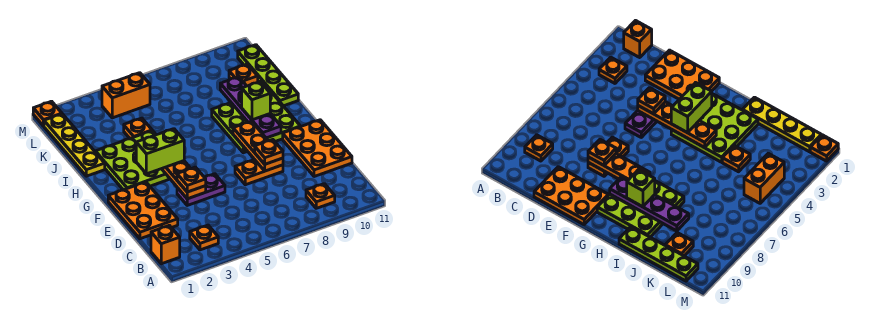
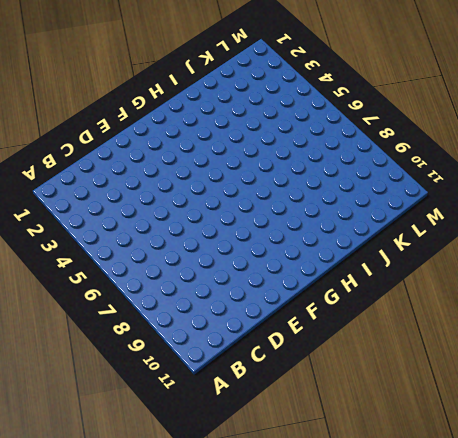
none -> orange 1x1 brick [151,225,180,264]
none -> orange 1x1 plate [190,225,218,250]
none -> orange 1x1 plate [306,184,335,208]

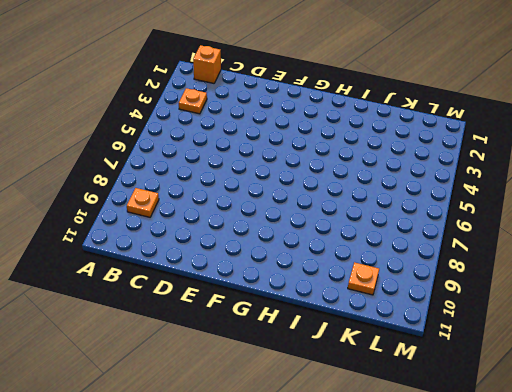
none -> orange 2x3 plate [108,182,178,239]
none -> orange 2x3 plate [283,120,352,177]
none -> purple 1x2 plate [177,174,225,205]

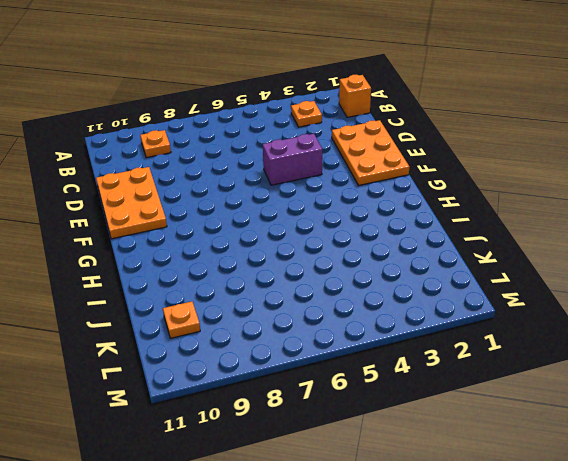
purple 1x2 brick [263,134,322,185] -> purple 1x2 plate [177,174,225,205]
none -> orange 1x2 plate [235,160,283,185]
none -> lime 3x3 plate [95,131,170,190]
none -> lime 3x3 plate [212,89,300,153]

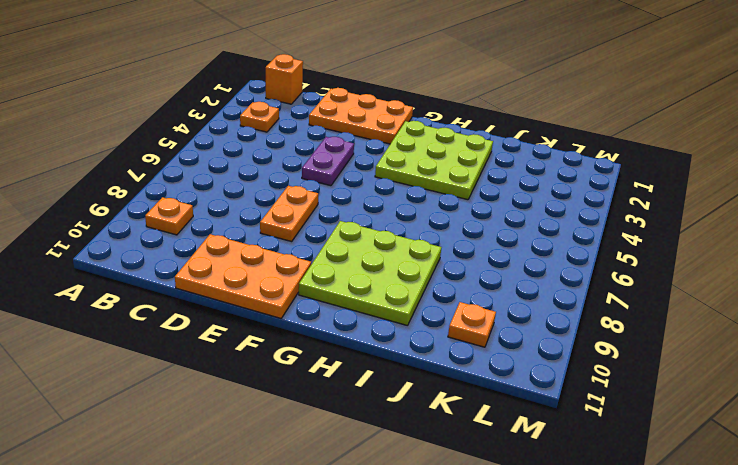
none -> yellow 1x4 plate [44,114,105,176]
none -> lime 1x4 plate [238,45,298,106]
none -> orange 1x1 plate [124,118,152,138]

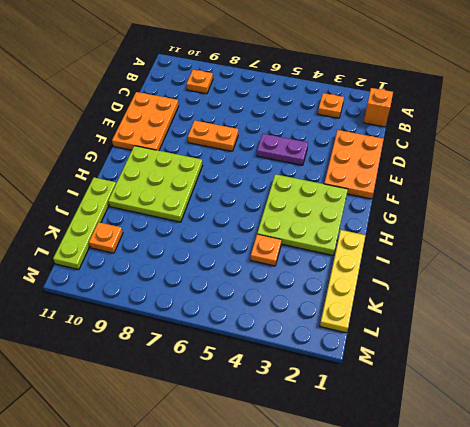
none -> orange 1x2 brick [102,73,150,118]
none -> orange 1x1 plate [33,101,62,126]
none -> orange 1x4 plate [162,161,206,199]

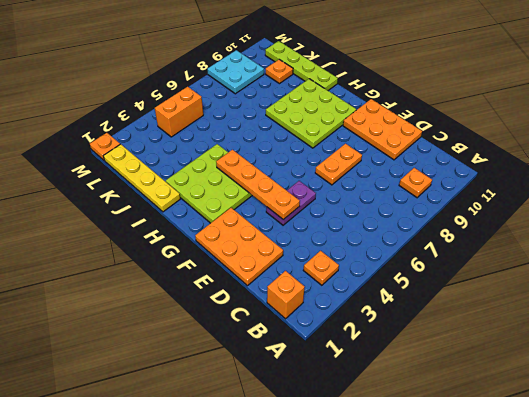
cyan 2x2 plate [207,50,264,94] -> none
none -> orange 1x1 plate [124,118,152,138]
none -> orange 1x3 plate [233,121,283,171]
none -> purple 1x4 plate [220,77,281,138]

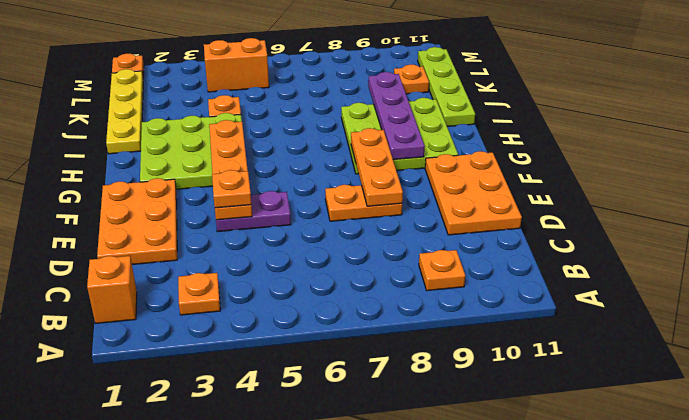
none -> orange 1x1 plate [255,140,283,164]
none -> lime 1x2 brick [136,129,184,174]
none -> lime 1x1 brick [242,82,270,120]

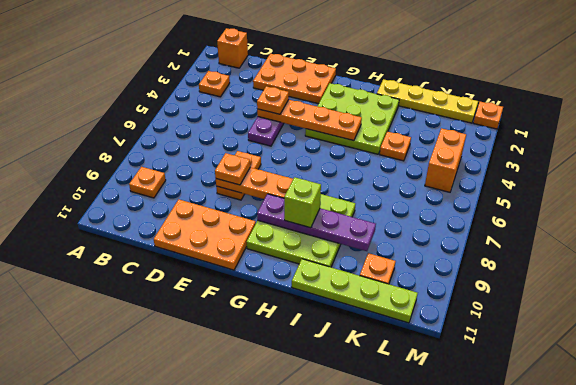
none -> lime 1x2 brick [136,129,184,174]

